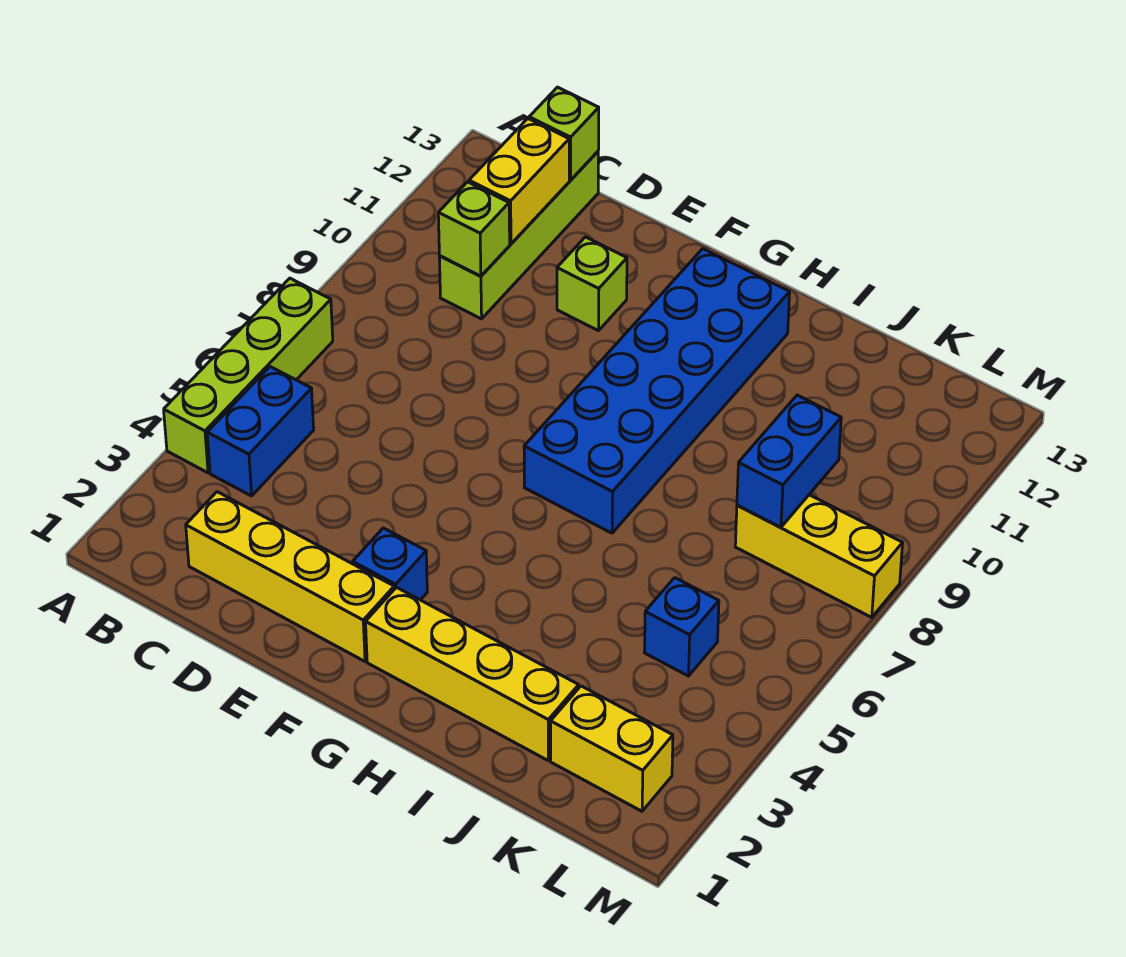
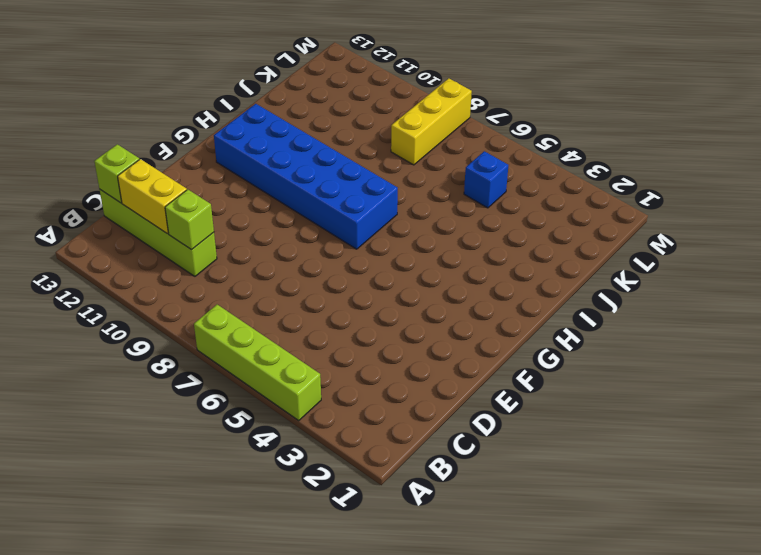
none -> blue 1x2 brick [207,367,314,496]
none -> yellow 1x4 brick [186,492,394,661]
none -> lime 1x1 brick [557,237,627,331]

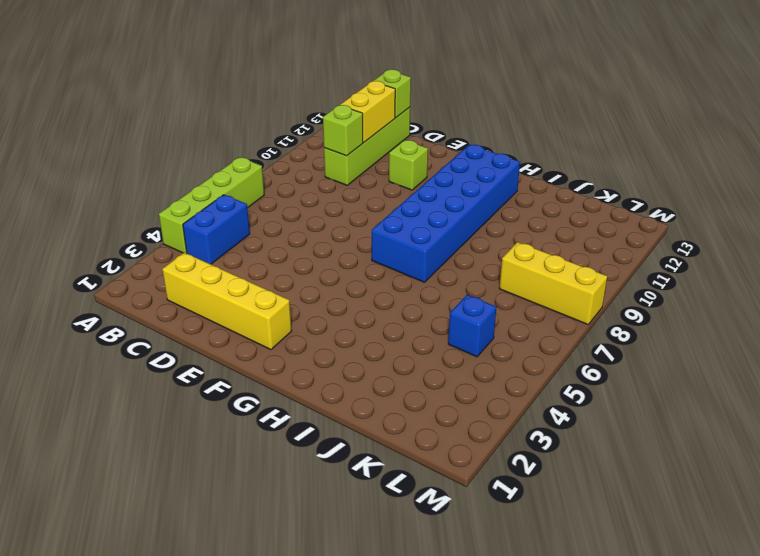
none -> blue 1x1 brick [353,528,427,600]
none -> yellow 1x4 brick [366,587,579,760]
none -> yellow 1x2 brick [551,686,673,811]

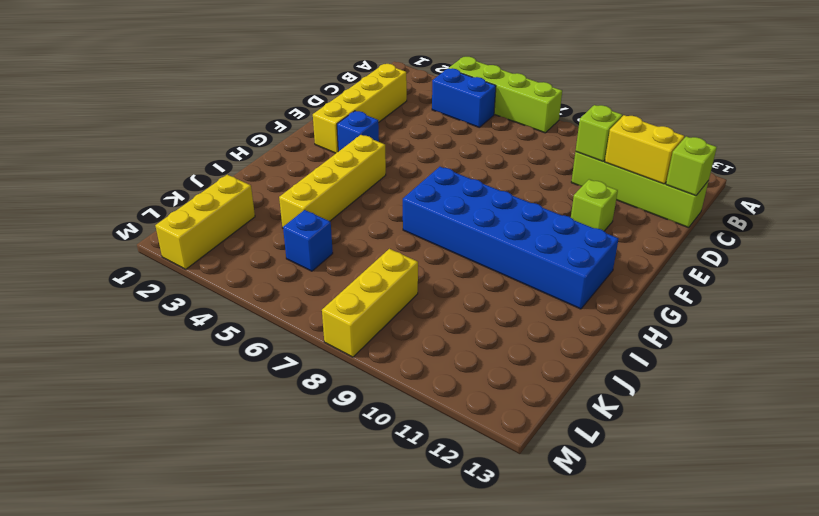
yellow 1x4 brick [279,135,386,228] -> yellow 1x4 brick moved to [366,587,579,760]
yellow 1x3 brick [155,175,255,269] -> yellow 1x2 brick [551,686,673,811]
none -> blue 1x2 brick [737,395,841,527]

